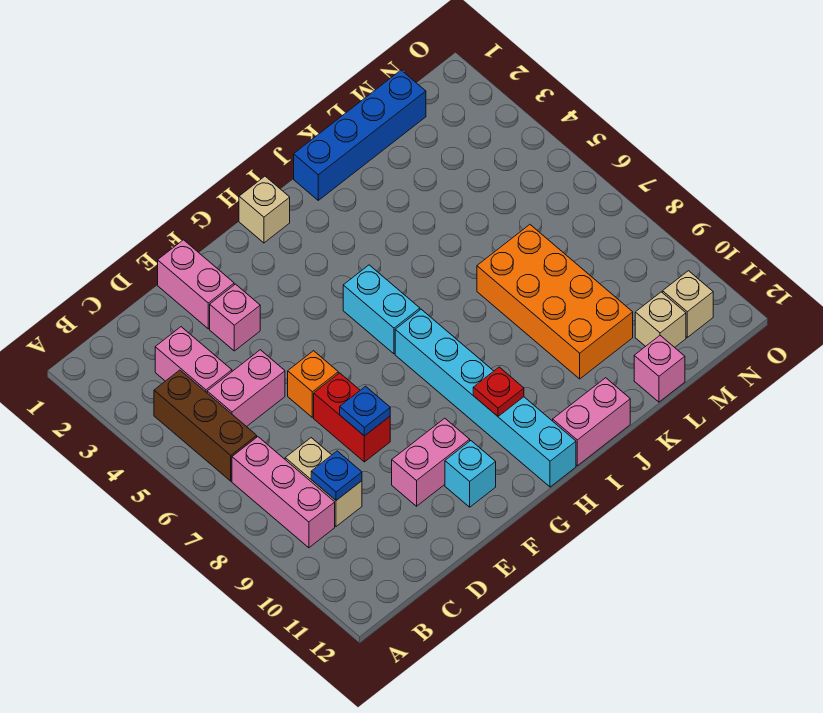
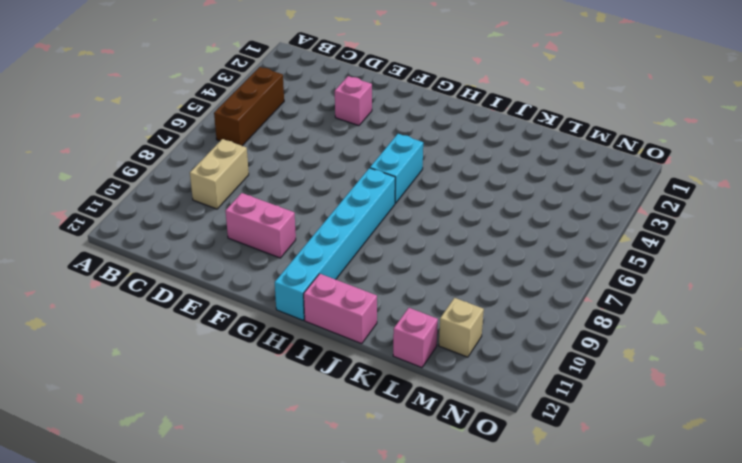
none -> pink 1x3 brick [232,437,335,548]
none -> pink 1x2 brick [155,327,232,393]
none -> pink 1x2 brick [207,350,285,427]

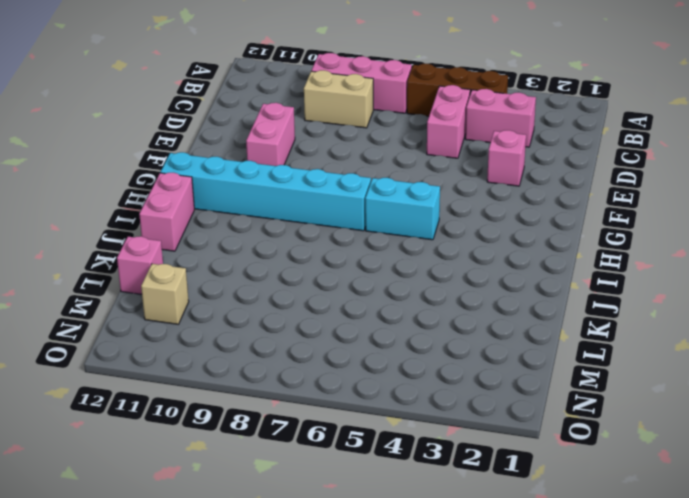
none -> pink 1x2 brick [158,240,234,329]
none -> orange 1x1 brick [288,351,338,417]
none -> red 1x2 brick [314,373,390,462]

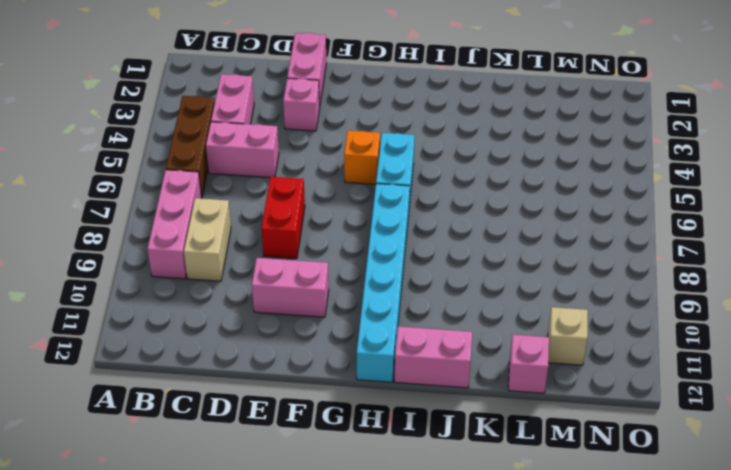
orange 1x1 brick [344,131,380,184] -> orange 1x1 brick moved to [288,351,338,417]
none -> cyan 1x1 brick [445,441,496,507]
none -> tan 1x1 brick [239,176,290,243]
none -> blue 1x4 brick [294,70,426,200]

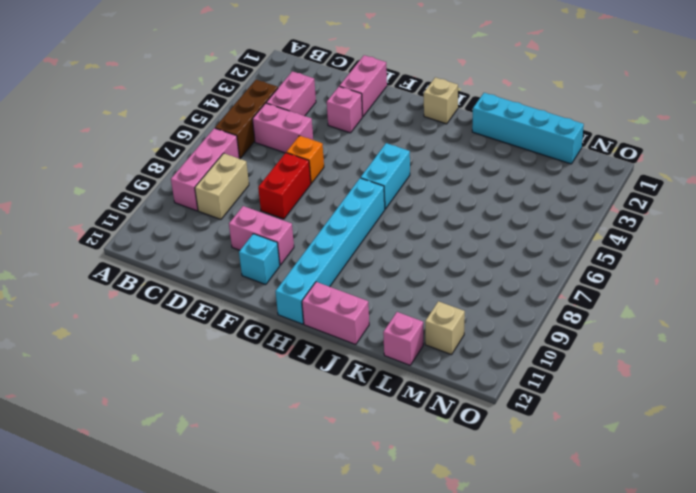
cyan 1x4 brick [472,93,584,164] -> blue 1x4 brick [294,70,426,200]
none -> orange 2x4 brick [477,225,633,379]
none -> tan 1x1 brick [663,271,713,337]
none -> blue 1x1 plate [311,451,362,500]

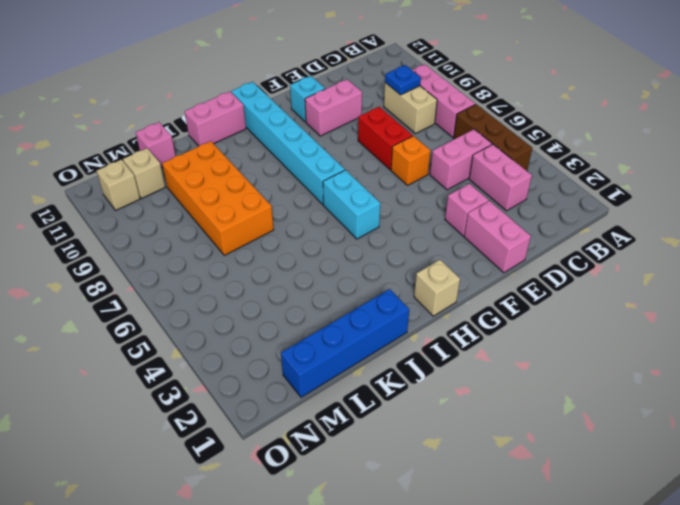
none -> blue 1x1 plate [340,386,390,436]
none -> red 1x1 plate [473,367,524,416]

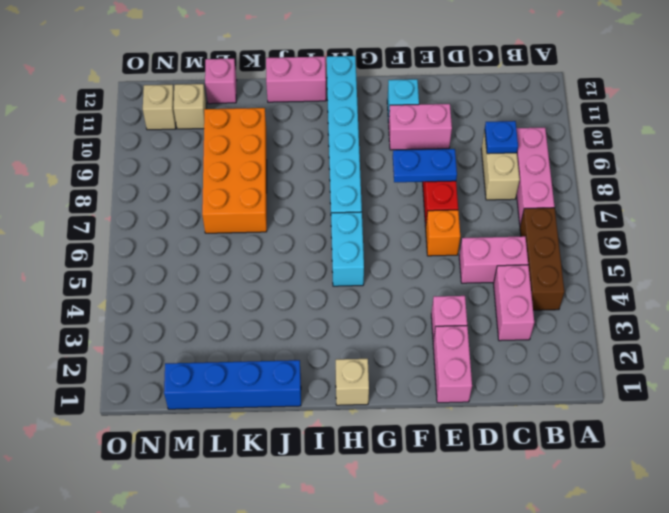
blue 1x2 plate [393,149,457,182] -> blue 1x1 plate [340,386,390,436]
none -> red 1x1 plate [473,367,524,416]

